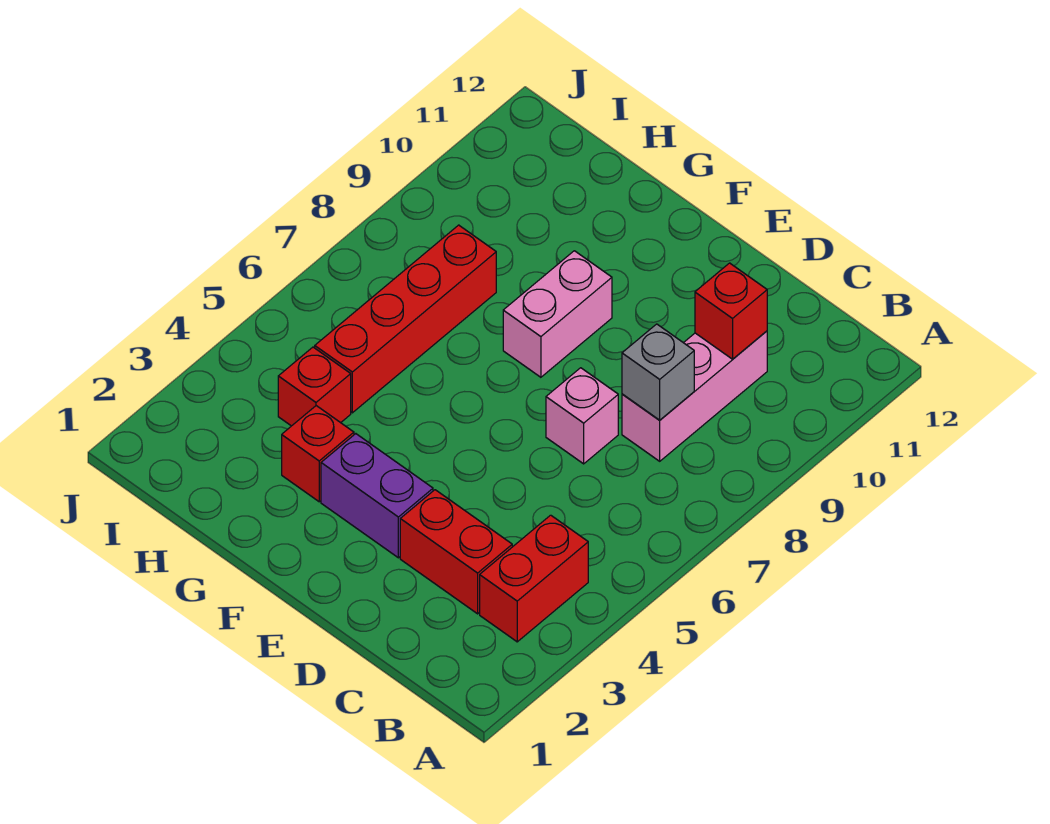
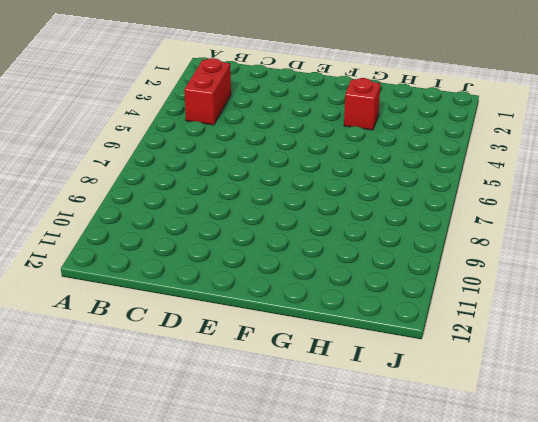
none -> red 1x2 brick [400,490,512,614]
none -> pink 1x3 brick [622,331,767,461]

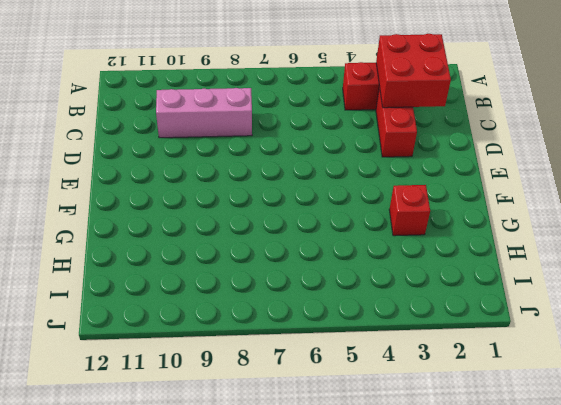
red 2x2 brick [376,34,451,108] -> none
none -> pink 1x1 brick [546,368,618,464]
none -> purple 1x2 brick [321,434,433,558]

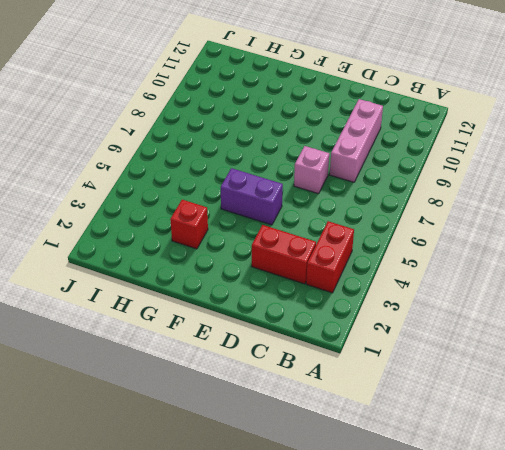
purple 1x2 brick [221,168,283,225] -> purple 1x2 brick moved to [321,434,433,558]
none -> pink 1x2 brick [503,251,612,377]
none -> red 1x1 brick [278,347,351,426]

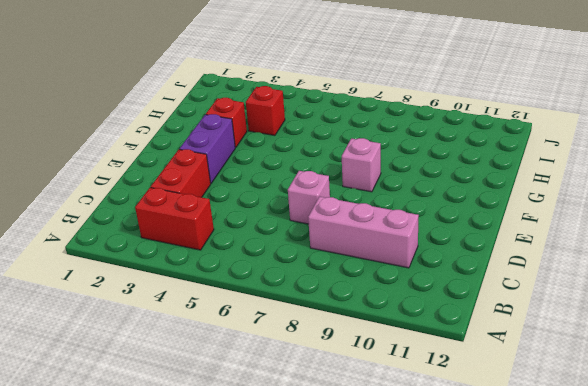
pink 1x1 brick [342,138,381,192] -> pink 1x2 brick [503,251,612,377]
none -> red 1x4 brick [315,225,496,413]
none -> grey 1x1 brick [622,324,694,420]

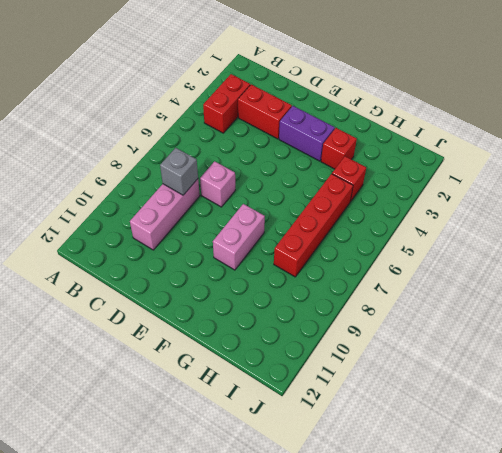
none -> red 1x1 brick [695,263,767,359]

